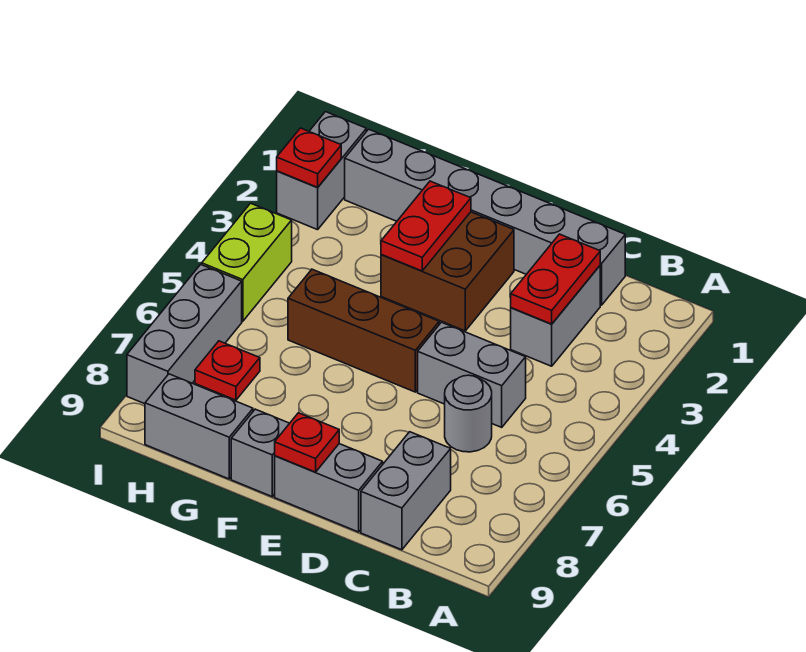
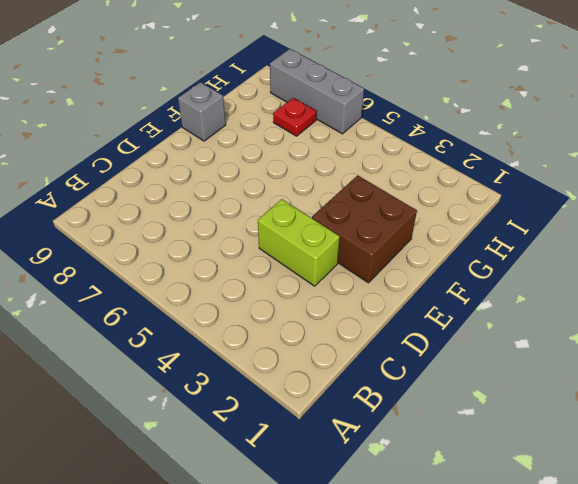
lime 1x2 brick [258,199,340,286] -> lime 1x2 brick moved to [202,203,292,321]
none -> grey 1x6 brick [345,129,625,305]
none -> grey 1x2 brick [511,266,600,366]
none -> grey 1x2 brick [418,322,526,427]

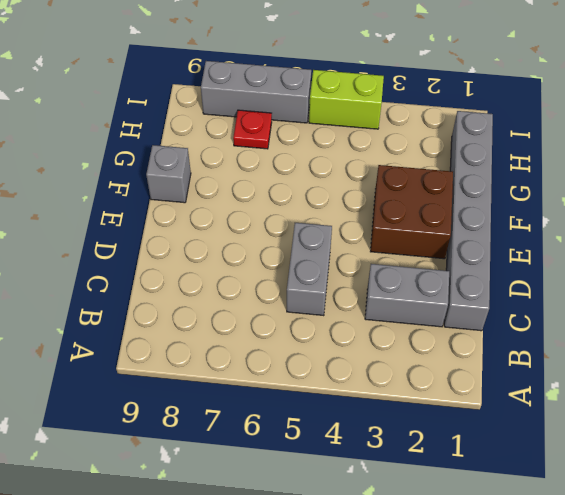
none -> grey 1x1 round brick [445,375,492,452]
none -> grey 1x2 brick [361,432,451,550]
none -> grey 1x2 brick [275,444,383,532]

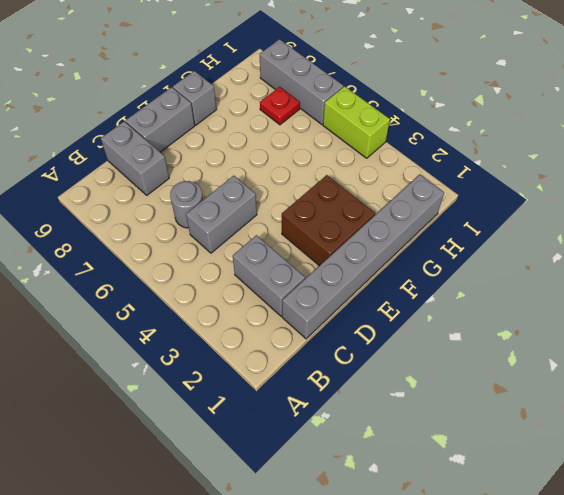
none -> brown 1x3 brick [288,269,439,392]
none -> grey 1x2 brick [145,374,253,479]
none -> grey 1x2 brick [277,112,366,230]

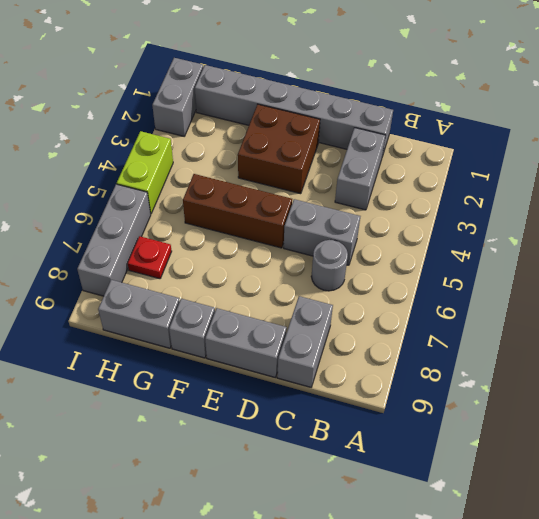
none -> red 1x2 plate [511,234,600,324]
none -> red 1x1 plate [275,413,339,472]
none -> red 1x2 plate [381,181,471,271]

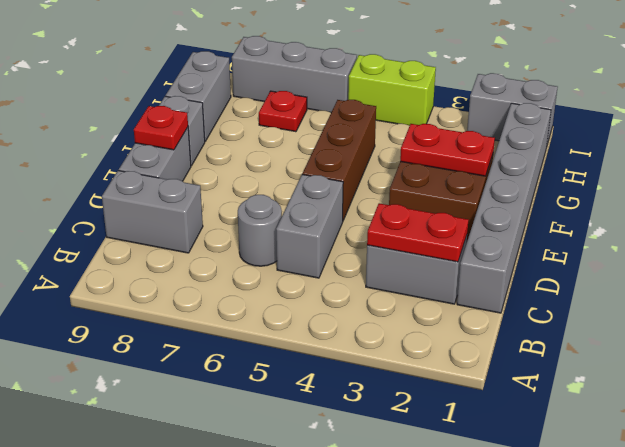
none -> red 1x1 plate [277,128,341,187]

